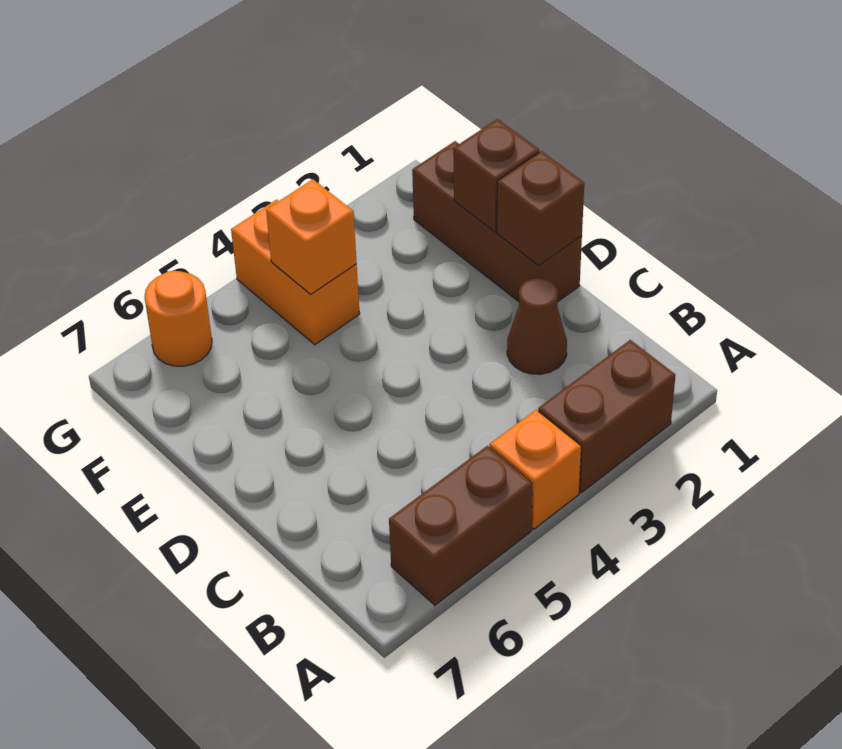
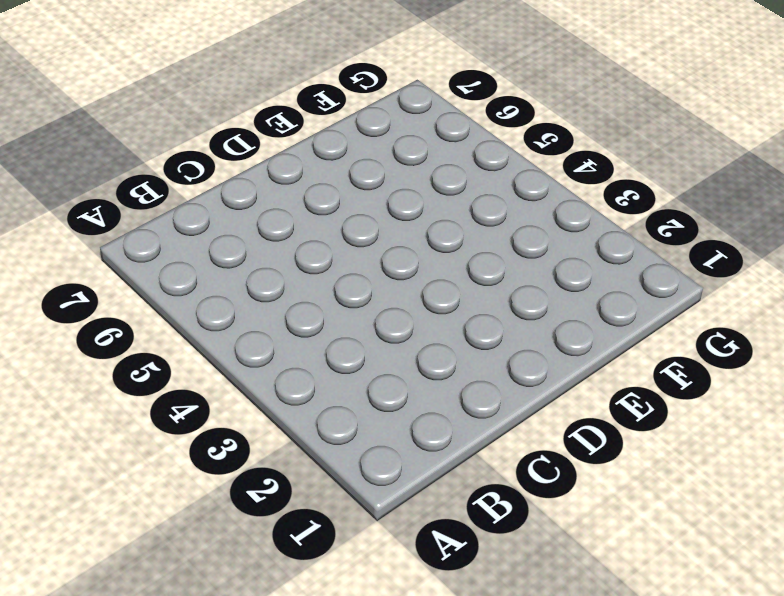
none -> brown 1x2 brick [538,340,675,493]
none -> orange 1x1 brick [490,410,581,529]

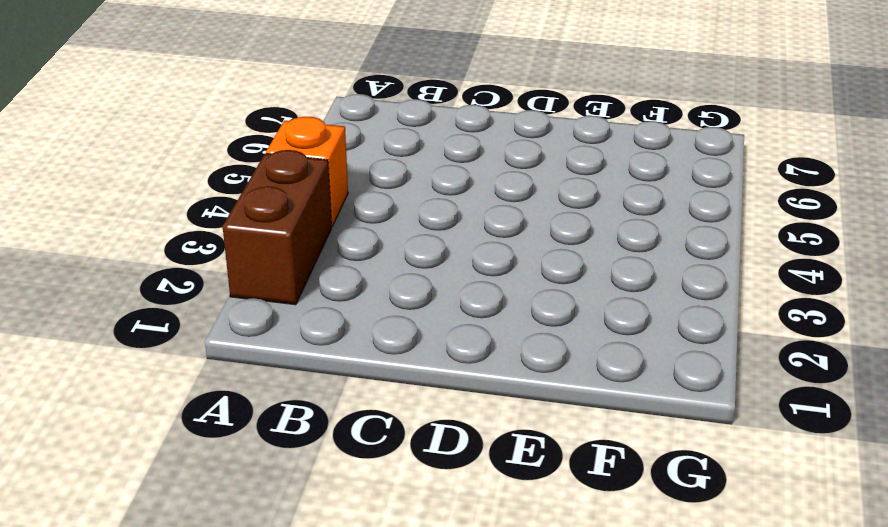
none -> brown 1x2 brick [389,446,532,605]
none -> brown 1x1 cone [507,278,567,374]

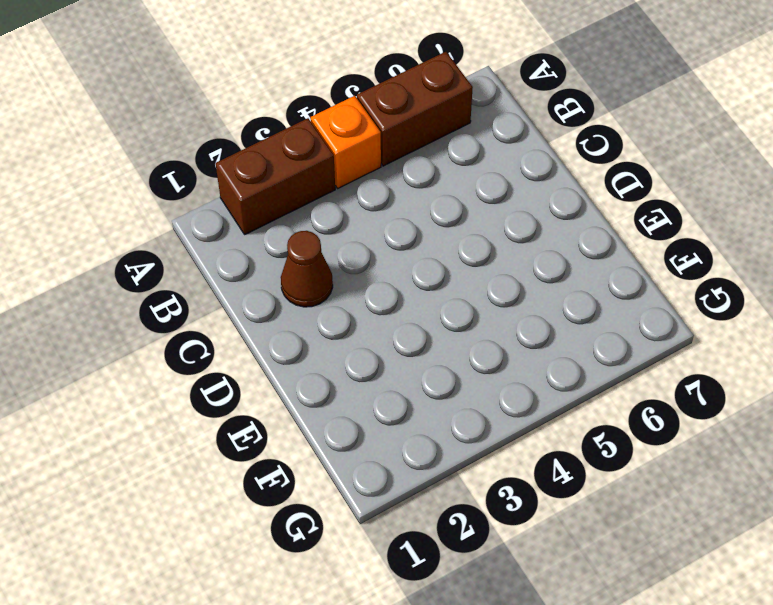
none -> brown 1x3 brick [412,141,582,302]
none -> orange 1x2 brick [231,200,360,345]

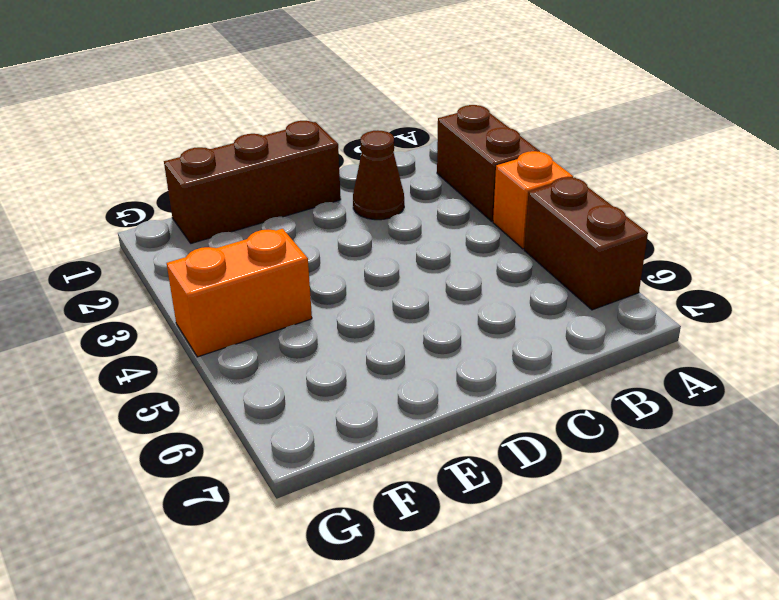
none -> orange 1x1 round brick [144,271,212,366]
none -> brown 1x1 brick [497,151,584,266]

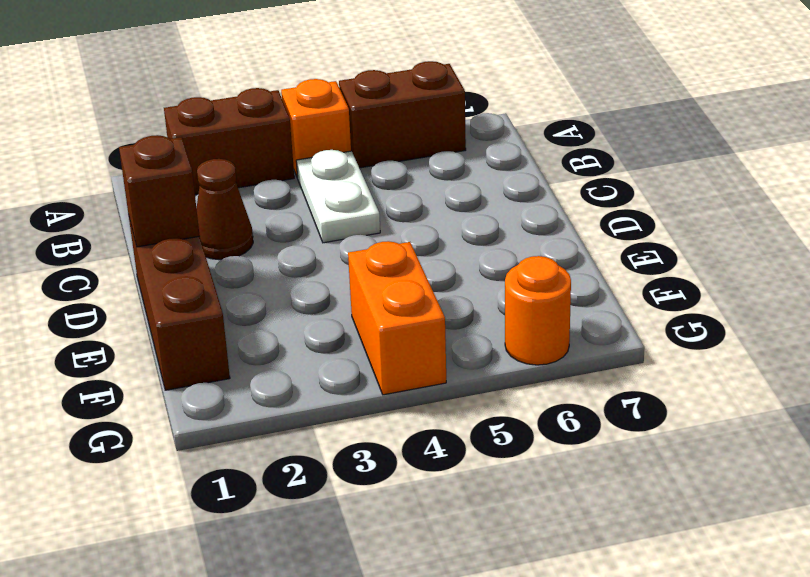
white 1x2 plate [296,150,380,243] -> none
none -> brown 1x1 brick [453,119,539,232]
none -> orange 1x1 brick [266,179,357,295]

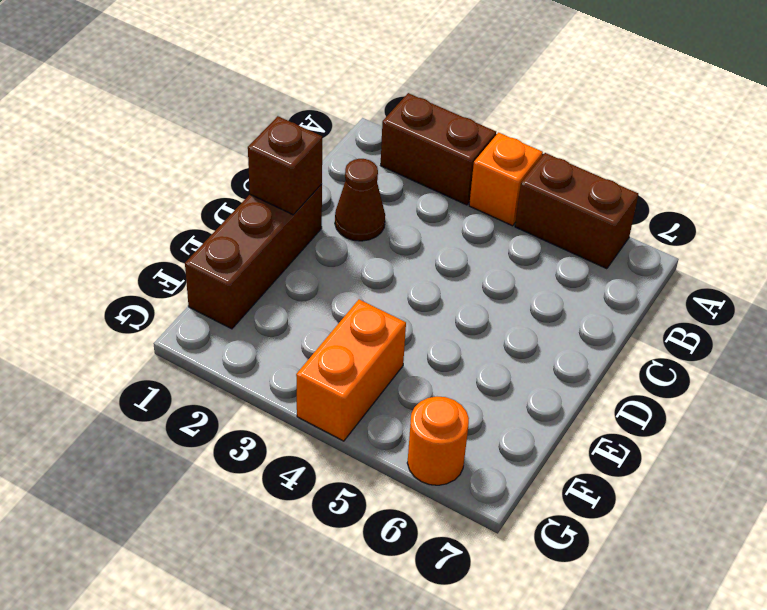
none -> brown 1x1 brick [453,119,539,232]
none -> orange 1x1 brick [266,179,357,295]

